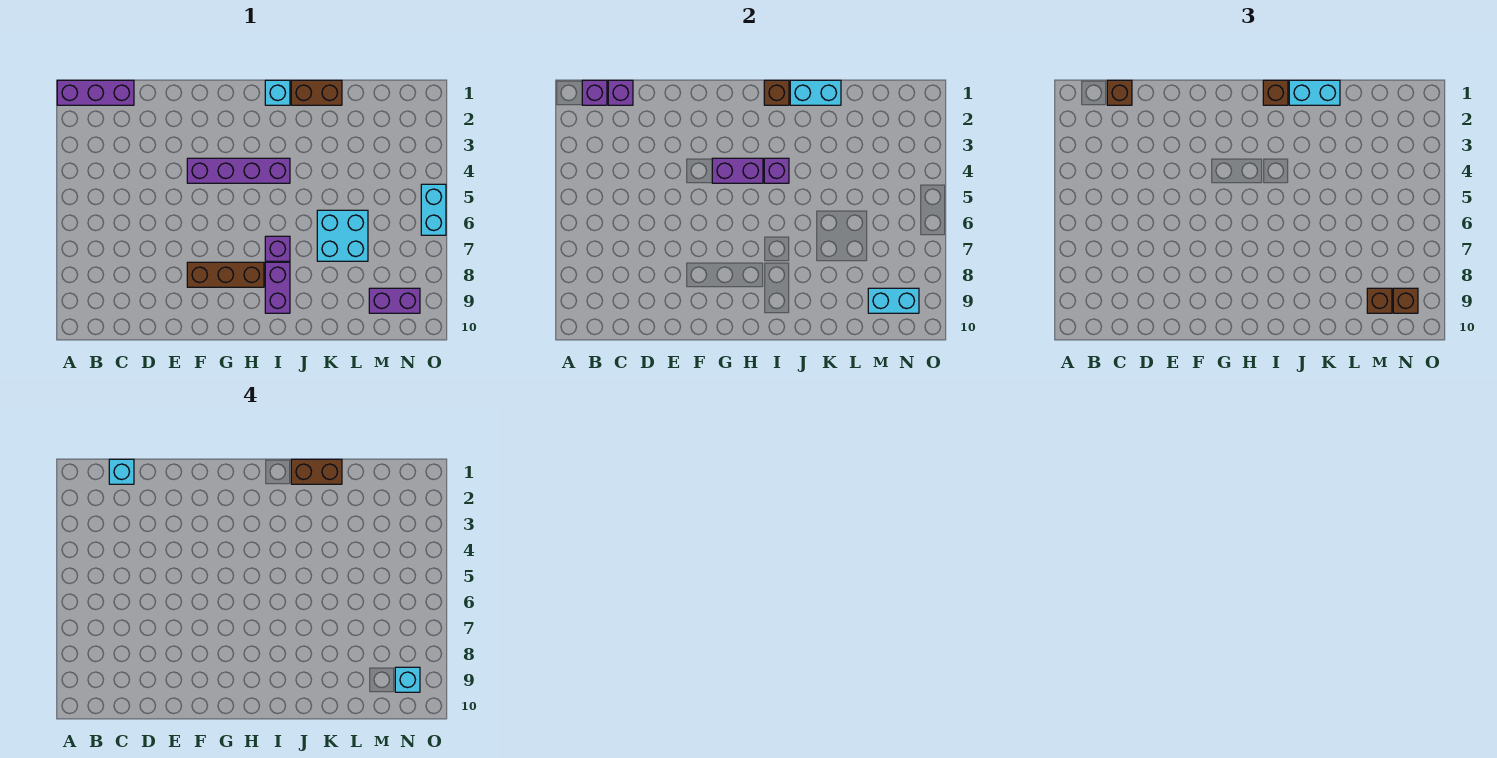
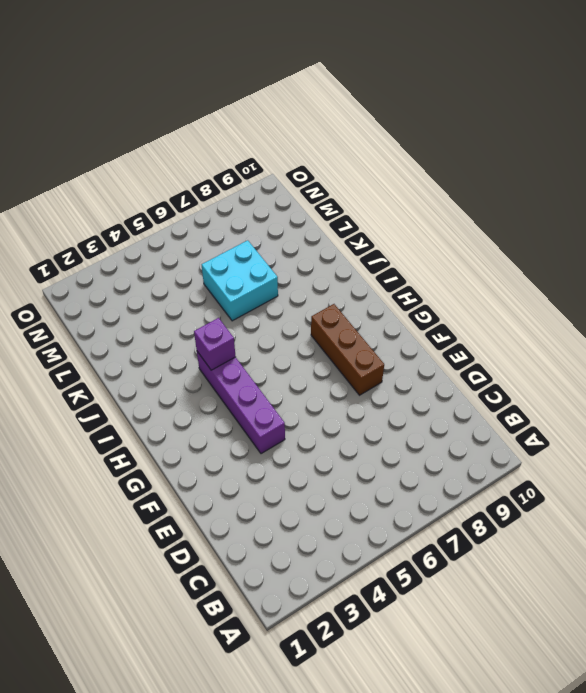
none -> purple 1x3 brick [57,80,134,105]
none -> cyan 1x1 brick [265,80,290,105]
none -> purple 1x1 brick [265,236,290,261]

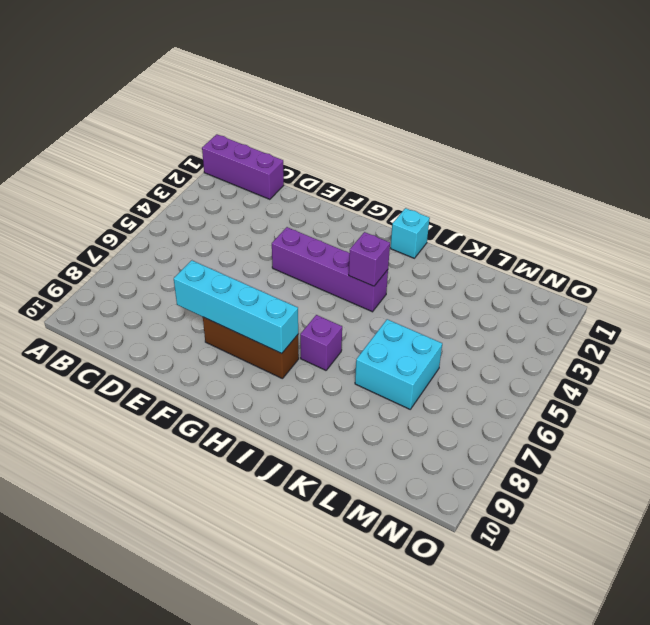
cyan 1x4 brick [174,260,298,353] -> none
none -> purple 1x2 brick [265,262,290,313]
none -> brown 1x2 brick [291,80,342,105]
none -> purple 1x2 brick [369,288,420,313]

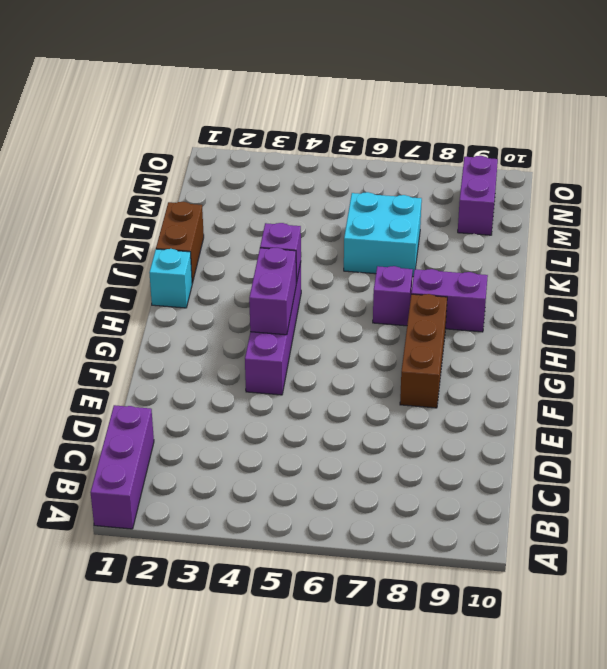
none -> cyan 1x2 brick [421,184,446,235]
none -> purple 1x1 brick [582,80,607,105]
none -> purple 1x1 brick [608,80,633,105]

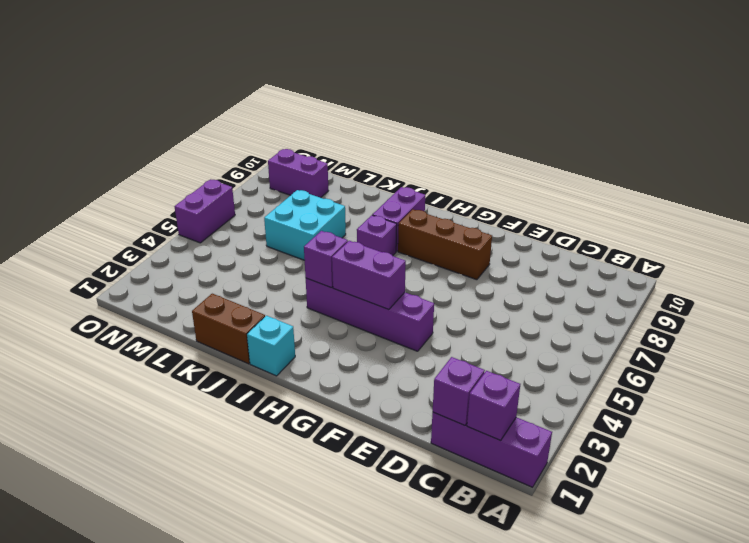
purple 1x2 brick [175,179,235,243] -> cyan 1x2 brick [421,184,446,235]
none -> brown 1x1 brick [764,80,789,105]
none -> cyan 1x2 brick [790,80,841,105]
none -> cyan 1x2 brick [868,288,919,313]

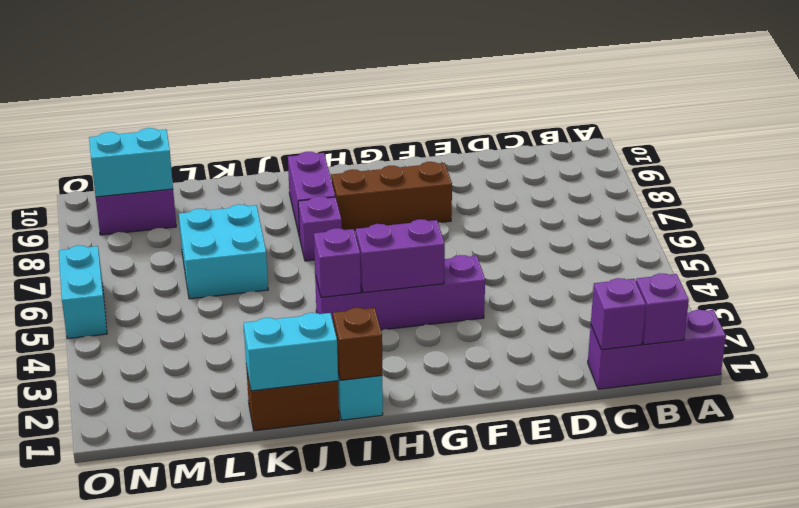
none -> brown 1x1 brick [1107,80,1132,105]
none -> brown 1x1 brick [1263,80,1288,105]
none -> cyan 1x2 brick [1289,80,1340,105]

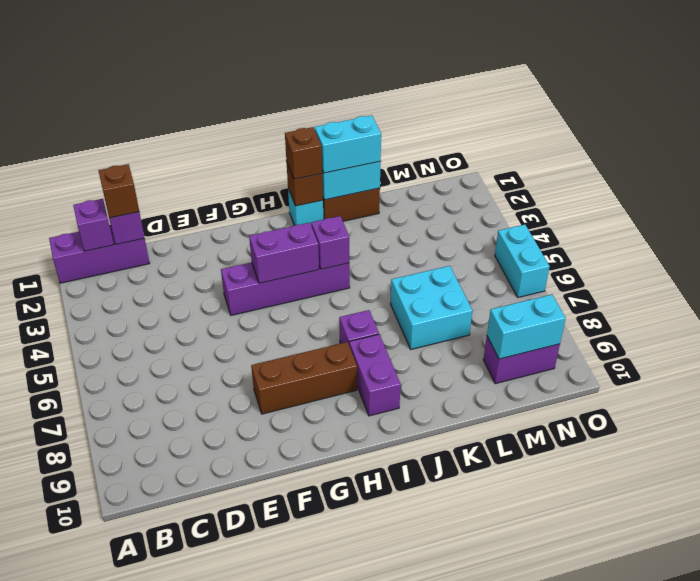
none -> brown 1x1 brick [1367,288,1392,313]
none -> brown 1x1 brick [1393,288,1418,313]
none -> cyan 1x1 brick [109,459,134,484]

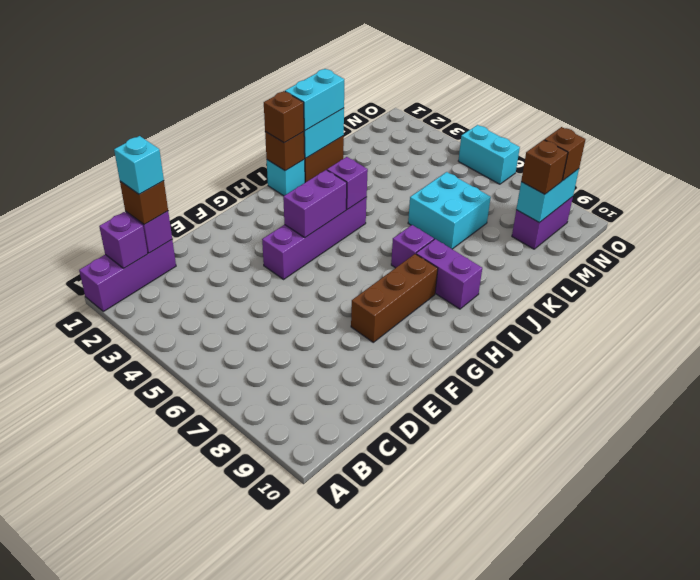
none -> brown 1x2 brick [291,459,342,484]
none -> cyan 1x1 brick [395,667,420,692]

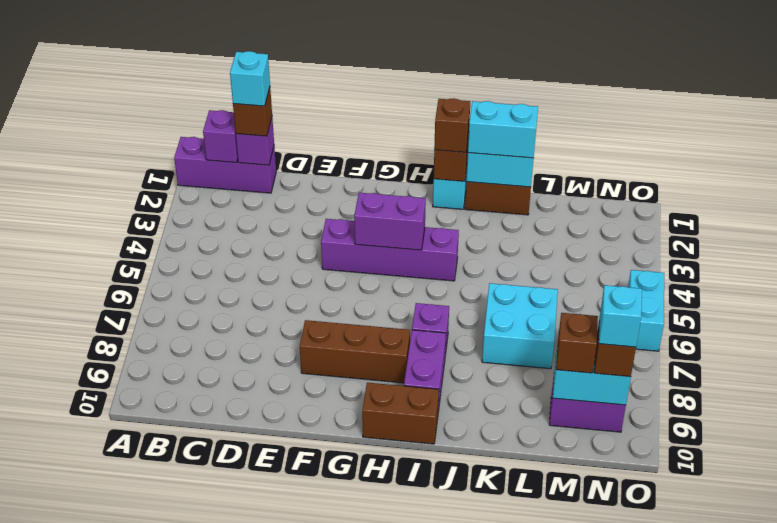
brown 1x2 brick [362,383,439,444] -> brown 1x2 brick moved to [291,459,342,484]
none -> purple 1x1 brick [764,158,789,183]

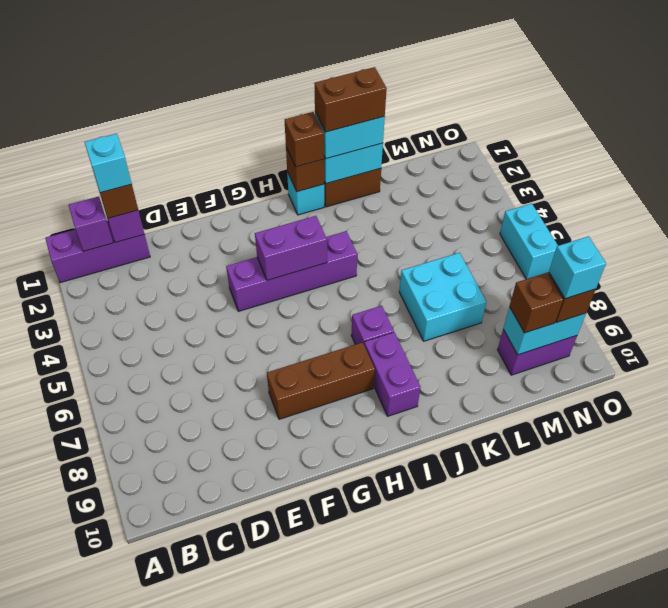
none -> purple 1x1 brick [764,158,789,183]

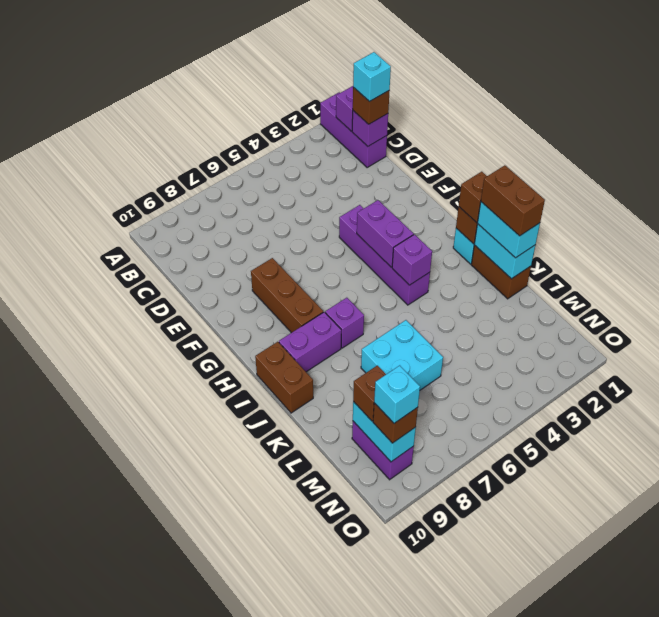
brown 1x2 brick [255,342,313,413] -> none
none -> cyan 1x2 brick [421,184,446,235]

